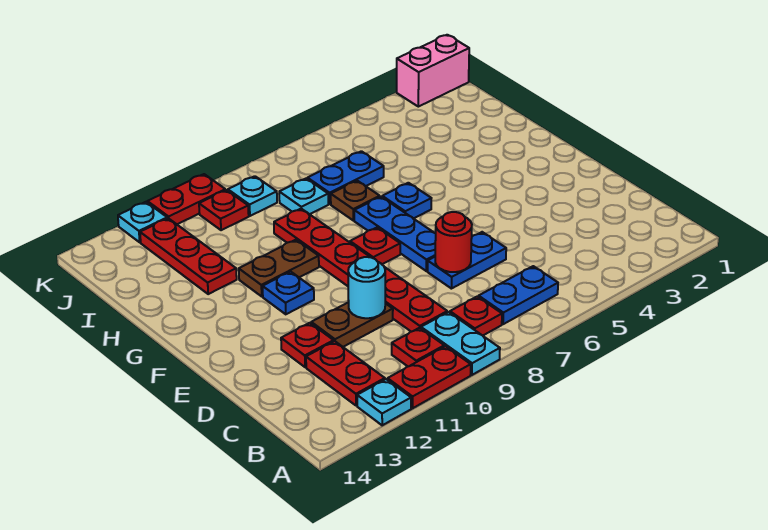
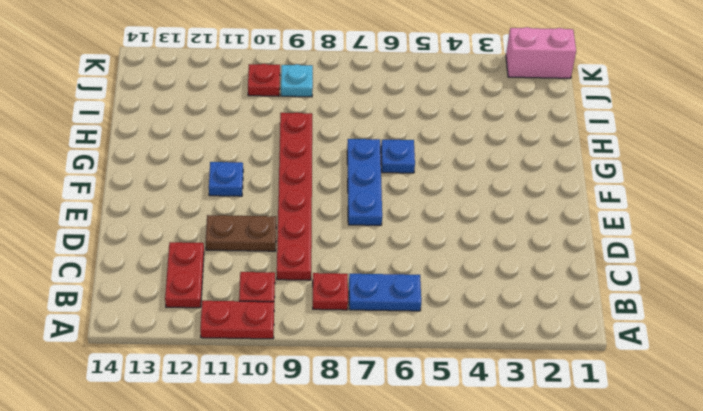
none -> cyan 1x2 plate [421,312,500,375]
none -> cyan 1x1 plate [357,379,411,425]
none -> blue 1x2 plate [428,232,506,289]

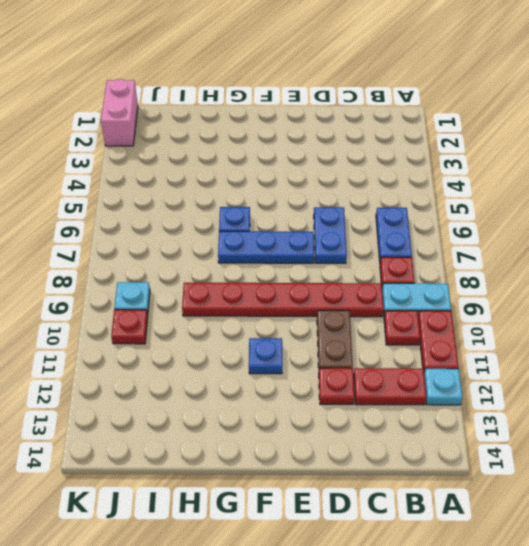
none -> red 1x1 plate [350,228,400,264]
none -> brown 1x2 plate [239,240,319,296]
none -> brown 1x1 plate [331,181,380,220]

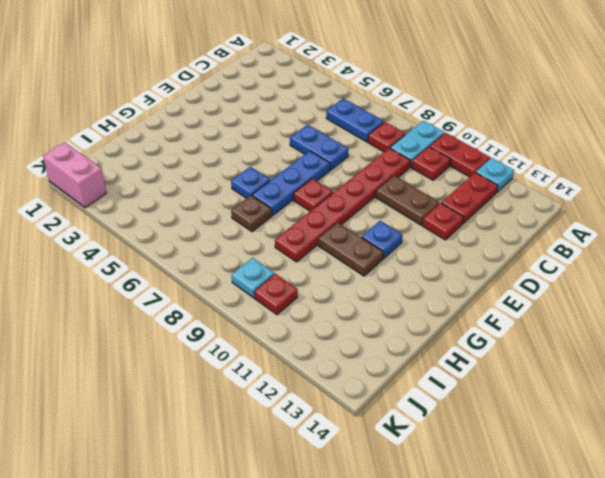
none -> red 1x3 plate [140,218,237,294]
none -> blue 1x2 plate [307,151,384,204]
none -> cyan 1x1 plate [279,179,328,214]

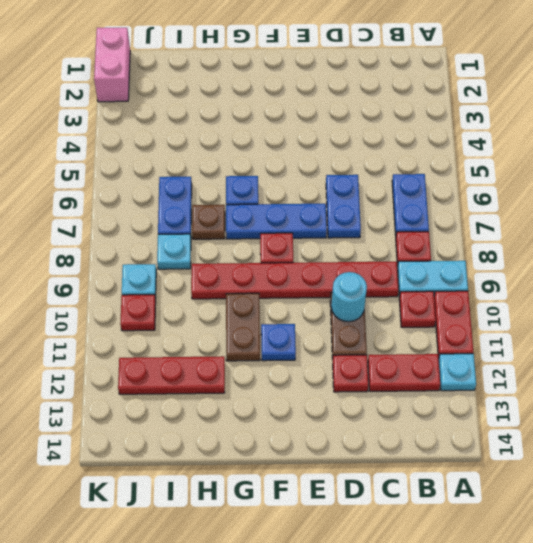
none -> red 1x2 plate [147,174,225,224]
none -> cyan 1x1 plate [118,202,167,242]
none -> red 1x1 round brick [435,212,472,272]

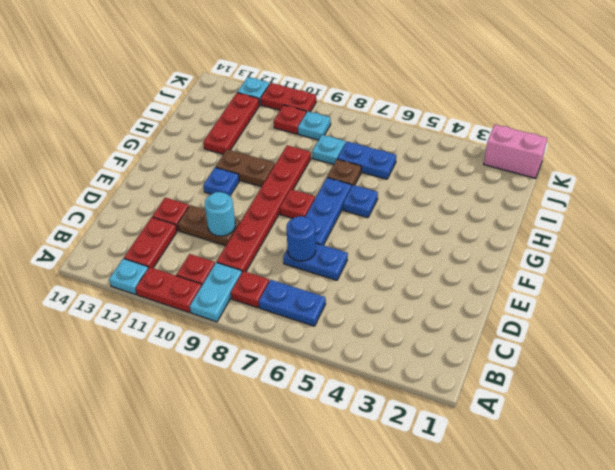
blue 1x1 round brick [286,216,316,261] -> red 1x1 round brick [435,212,472,272]

